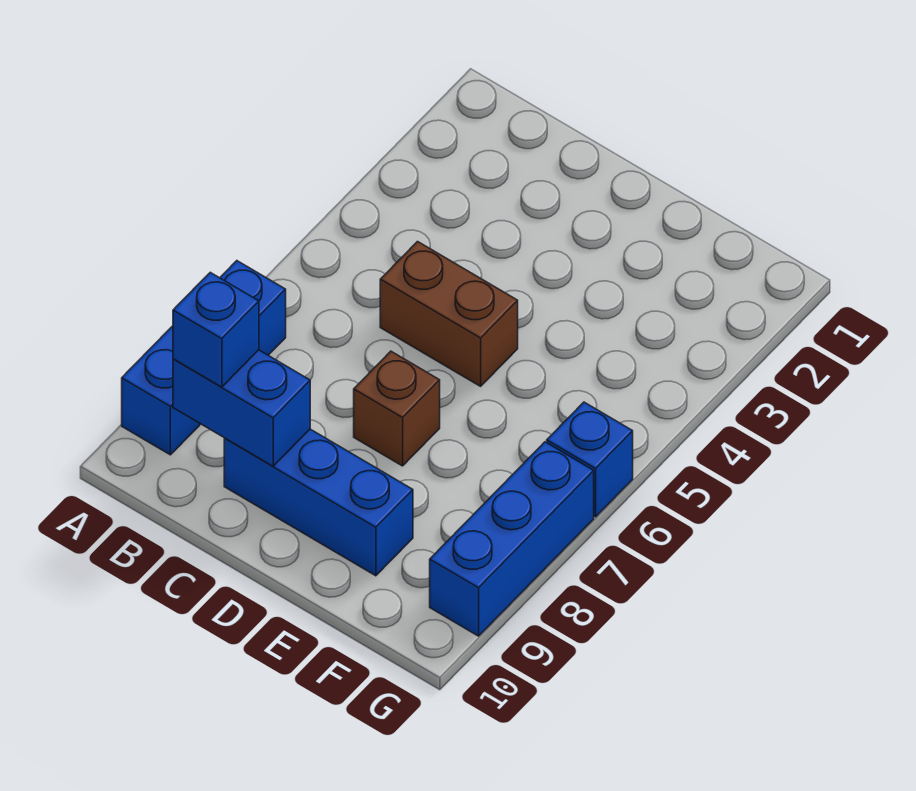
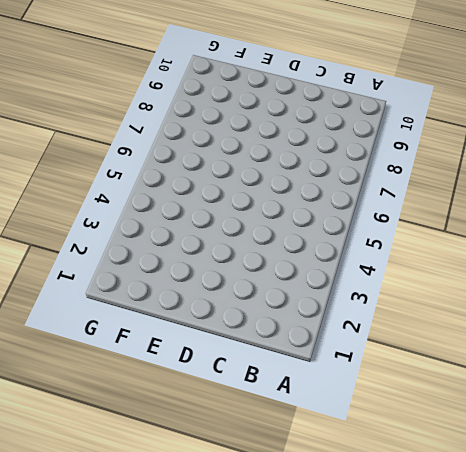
none -> blue 1x3 brick [122,261,286,455]
none -> brown 1x2 brick [380,242,518,386]

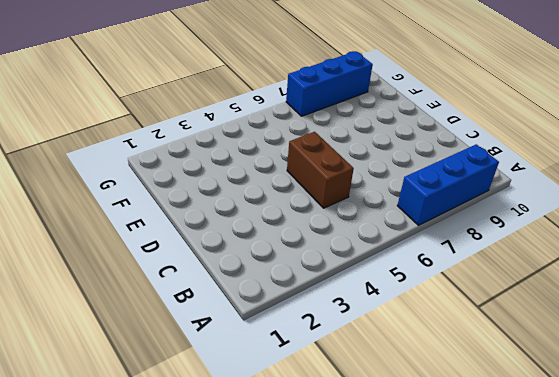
none -> blue 1x3 brick [224,429,413,576]
none -> brown 1x1 brick [354,351,440,466]

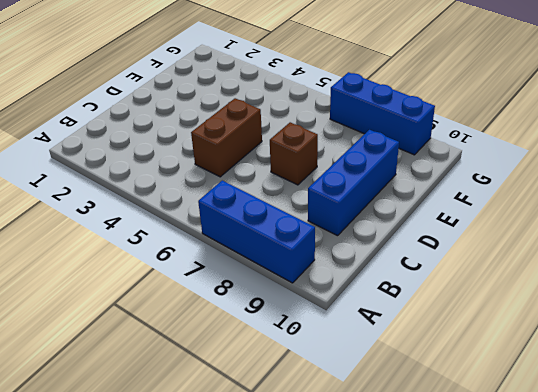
none -> blue 1x1 brick [547,402,633,517]
none -> blue 1x2 brick [173,350,310,466]

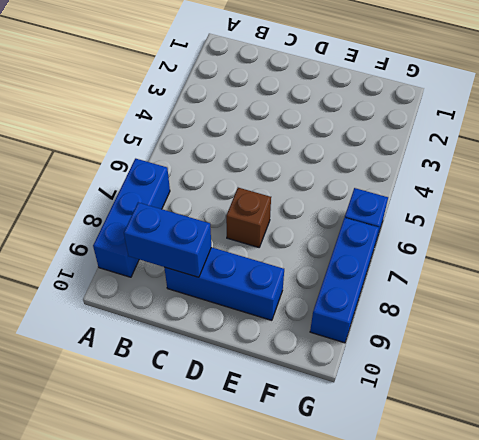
none -> brown 1x2 brick [380,242,518,386]
none -> blue 1x1 brick [173,272,259,387]

